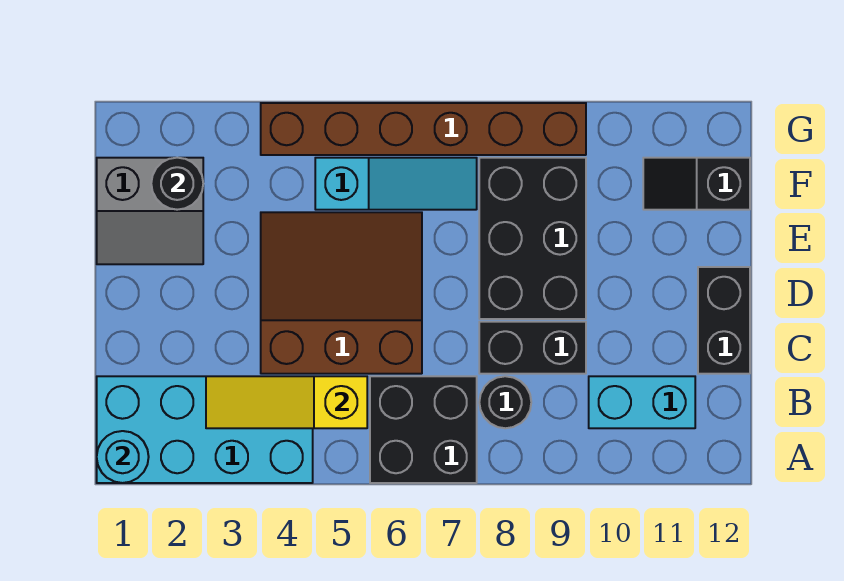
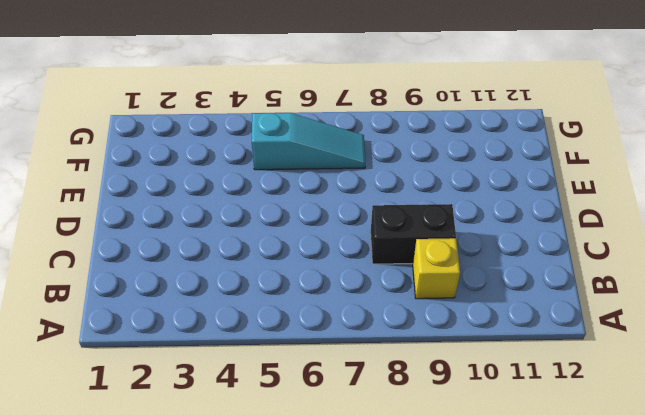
yellow 1x1 brick [413,238,460,299] -> none
none -> cyan 2x4 brick [97,376,313,483]
none -> black 2x2 brick [370,376,477,483]
none -> black 1x1 round brick [479,376,531,428]

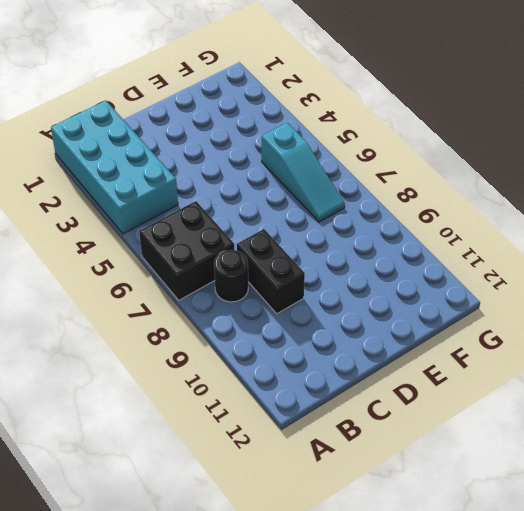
none -> cyan 1x2 brick [589,376,695,428]
none -> brown 3x3 slope [261,212,422,374]
none -> black 1x2 brick [698,267,750,374]

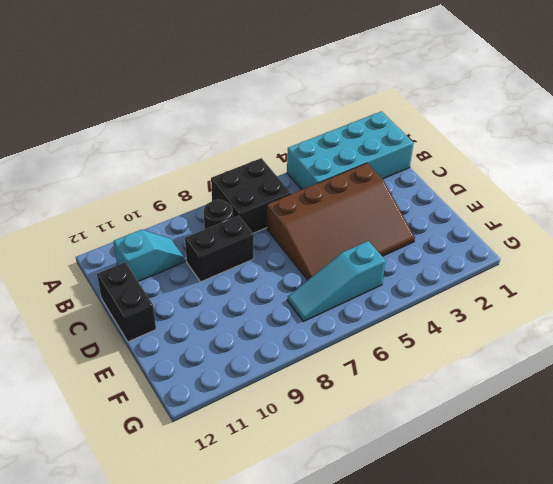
cyan 1x2 slope [114,229,185,282] -> cyan 1x2 brick [589,376,695,428]
brown 3x4 slope [267,163,415,280] -> brown 3x3 slope [261,212,422,374]
none -> black 2x3 brick [479,158,586,319]
none -> grey 2x2 slope [97,158,203,264]
none -> black 1x2 slope [643,158,750,210]

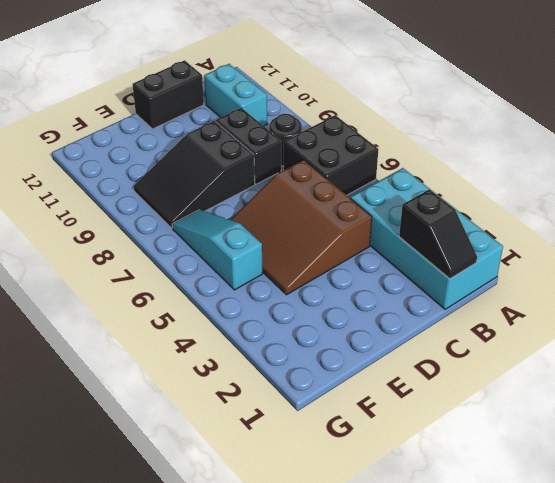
black 1x2 slope [399,189,477,279] -> black 1x2 slope moved to [643,158,750,210]
black 2x3 slope [134,121,255,228] -> black 2x3 brick [479,158,586,319]
none -> grey 2x2 slope [97,158,203,264]
none -> brown 1x6 brick [261,103,586,155]
none -> cyan 1x1 round brick [97,431,149,483]

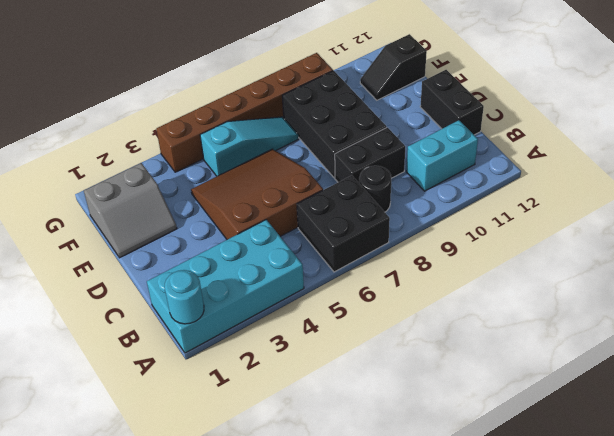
none -> yellow 1x3 slope [206,376,367,428]
none -> black 1x1 round brick [151,158,203,210]

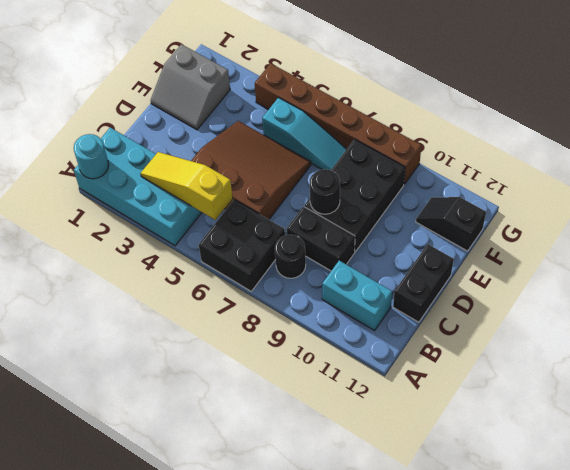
black 1x1 round brick [310,169,340,214] -> black 1x1 round brick moved to [151,158,203,210]

